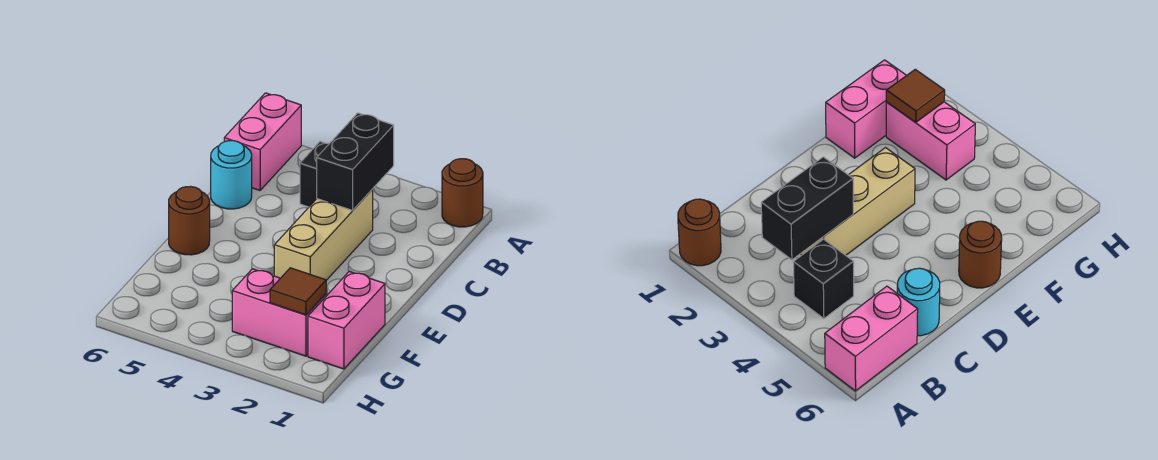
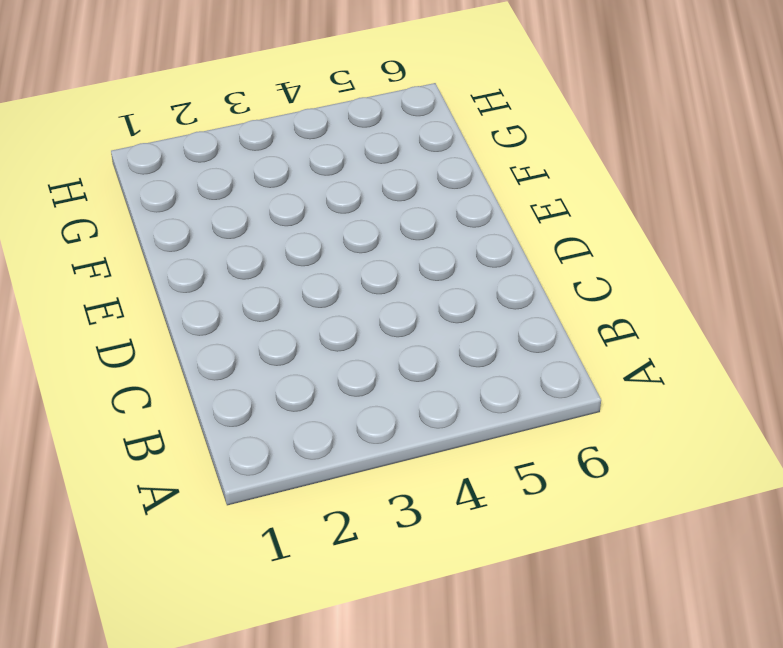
none -> brown 1x1 round brick [442,159,483,227]
none -> pink 1x2 brick [224,93,301,190]

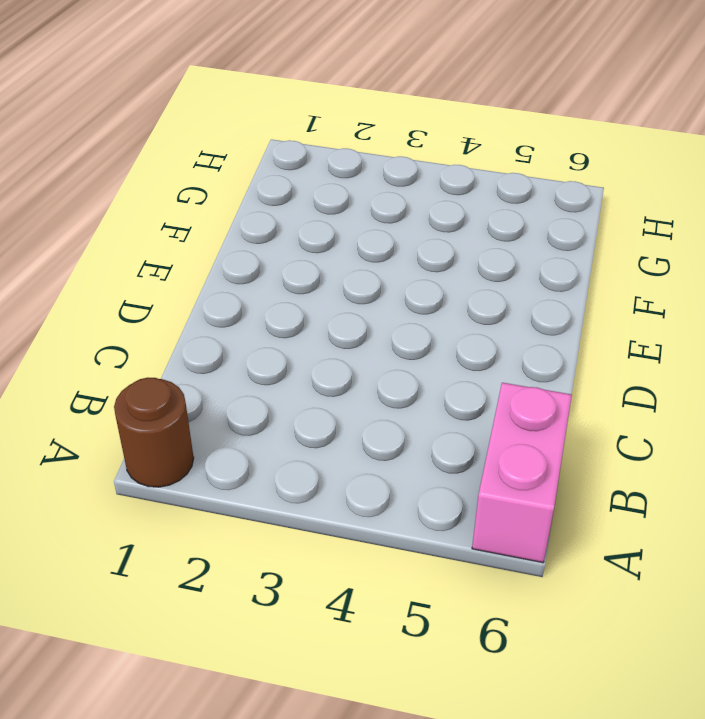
none -> black 1x1 brick [300,142,329,207]
none -> tan 1x3 brick [274,189,373,280]

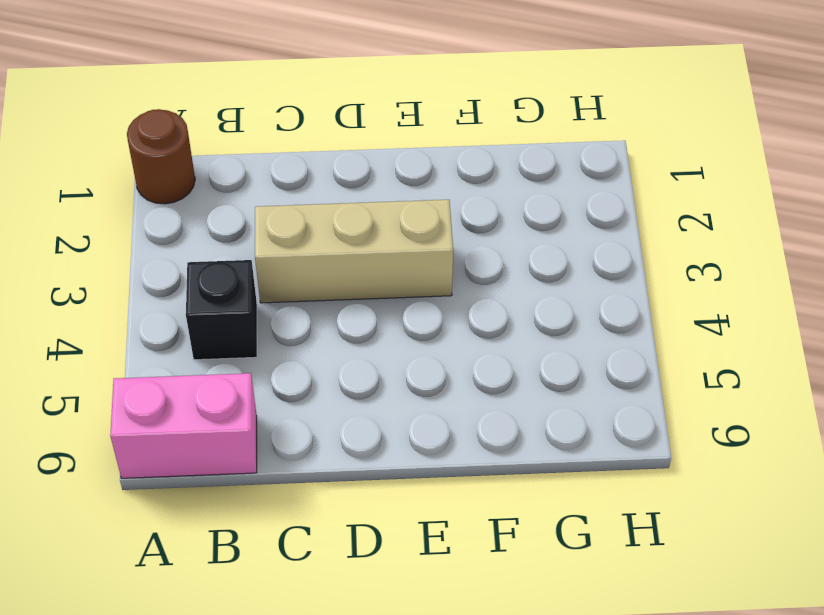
none -> cyan 1x1 round brick [211,141,252,209]
none -> brown 1x1 round brick [169,186,210,255]

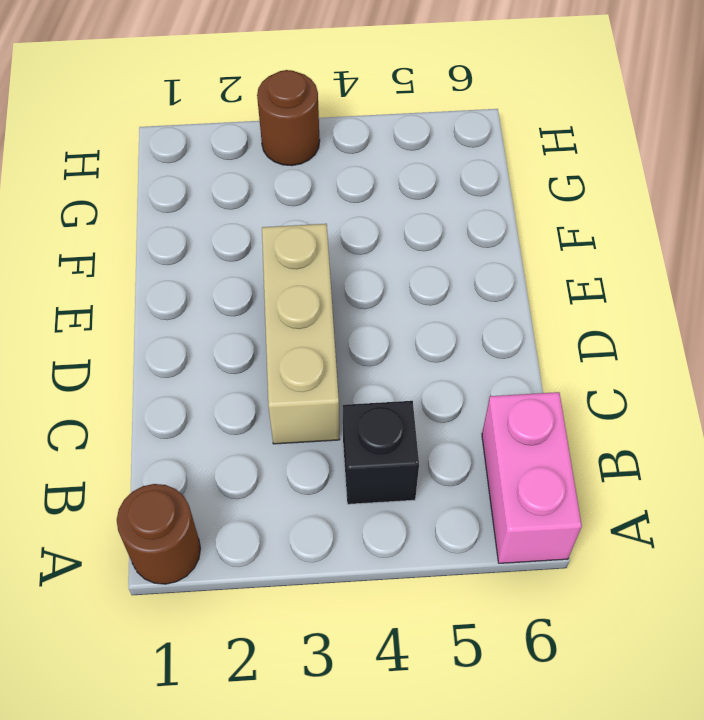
brown 1x1 round brick [257,70,320,166] -> brown 1x1 round brick moved to [169,186,210,255]
none -> cyan 1x1 round brick [211,141,252,209]
none -> pink 1x2 brick [308,272,385,369]

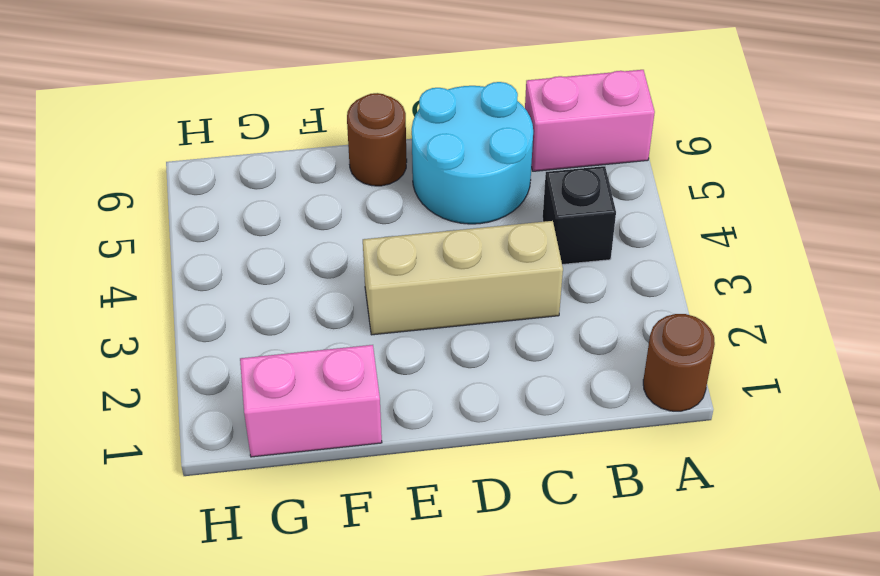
cyan 2x2 round brick [412,82,533,224] -> cyan 1x1 round brick [211,141,252,209]
none -> pink 1x2 brick [232,269,326,356]
none -> black 1x2 brick [317,113,394,210]

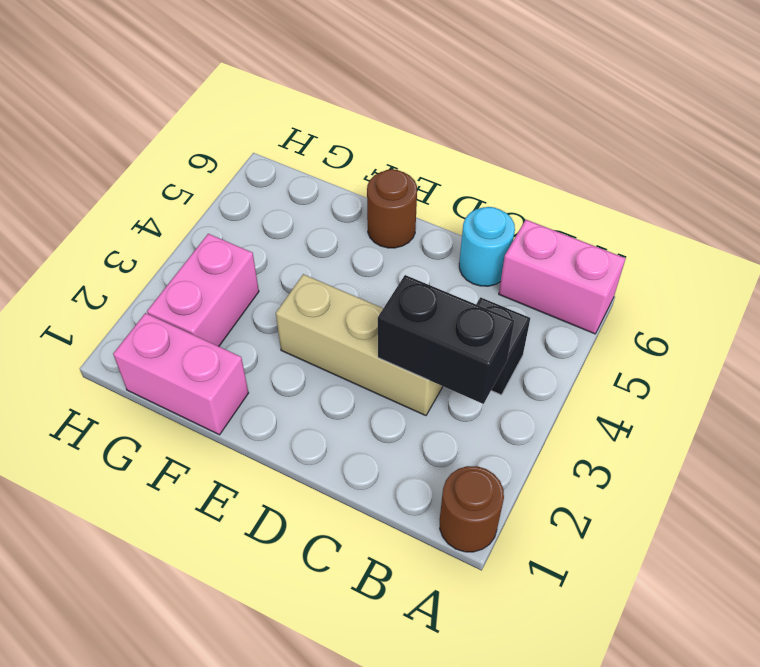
none -> brown 1x1 tile [270,268,326,315]

